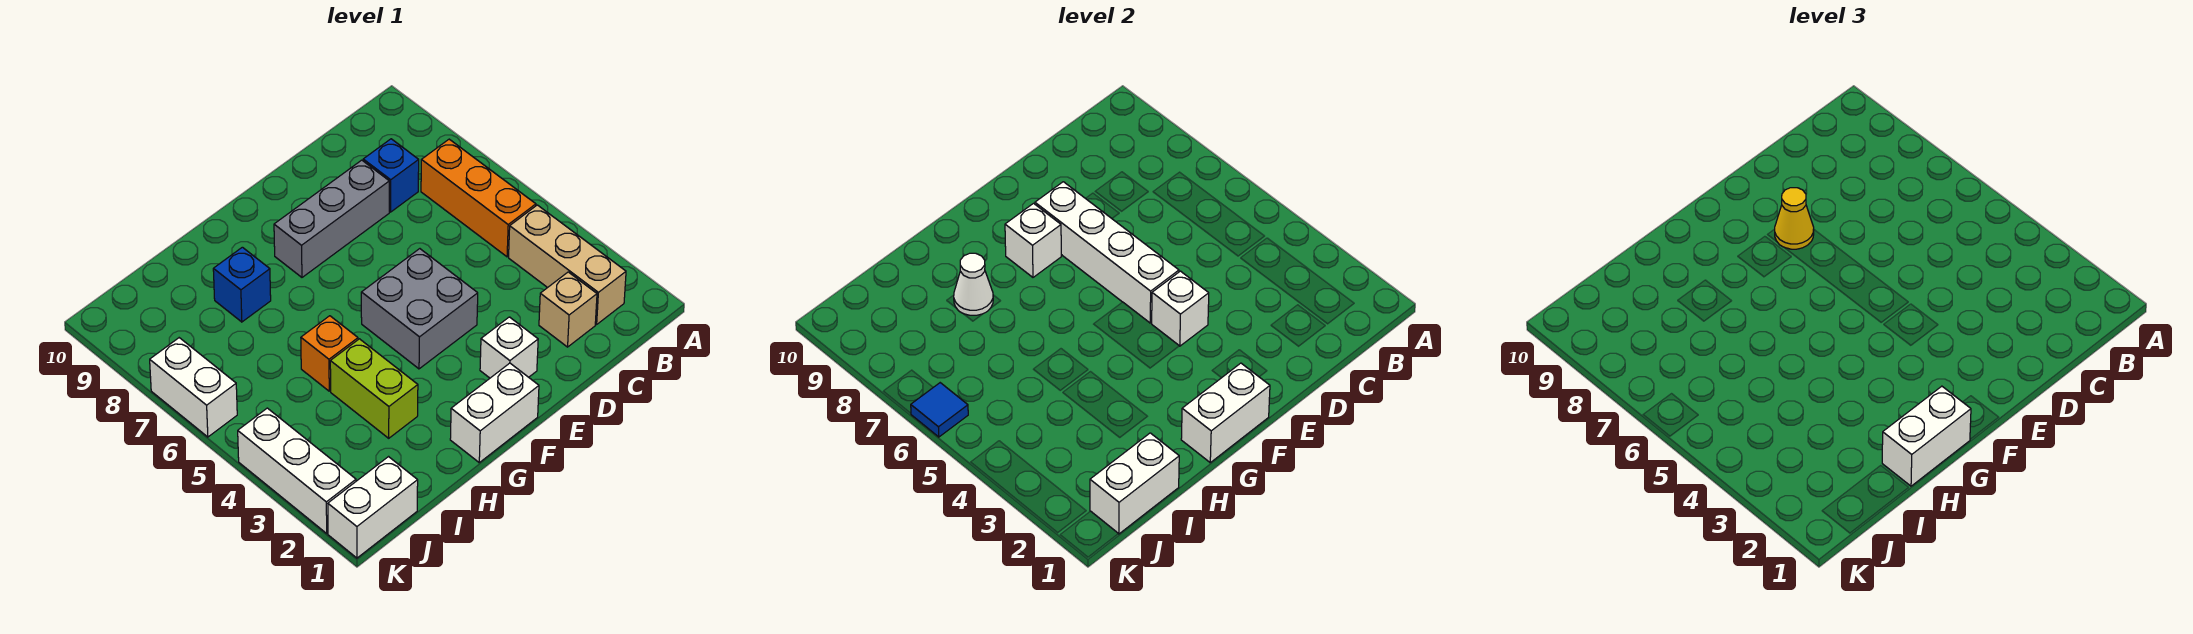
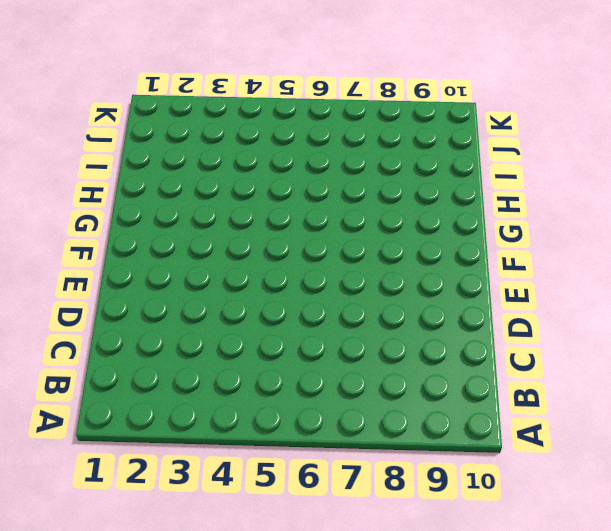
none -> tan 1x3 brick [509,205,626,324]
none -> orange 1x3 brick [421,139,536,257]
none -> tan 1x1 brick [539,272,597,347]

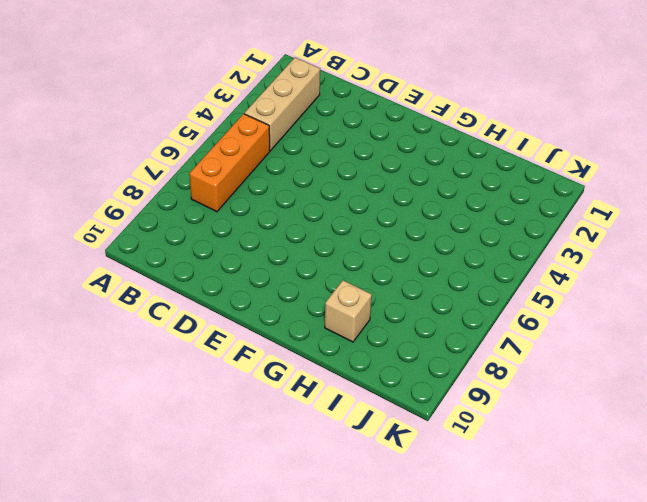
tan 1x1 brick [325,280,372,342] -> tan 1x1 brick moved to [539,272,597,347]
none -> blue 1x1 brick [363,139,419,212]
none -> grey 1x3 brick [274,160,389,277]
none -> white 1x1 brick [480,317,538,378]

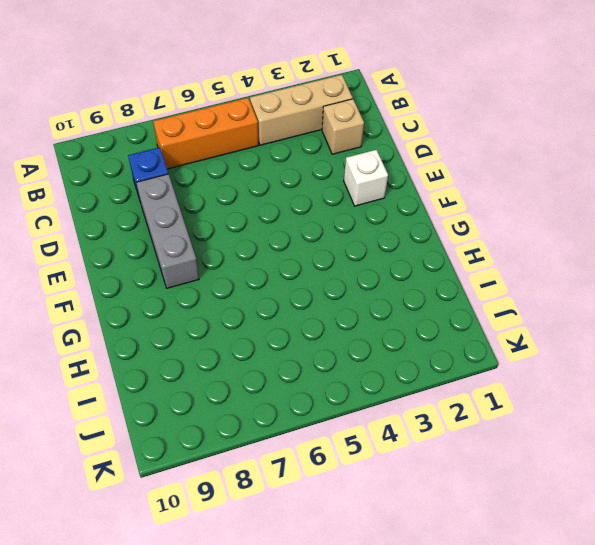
none -> grey 2x2 brick [361,249,478,369]
none -> white 1x2 brick [450,363,539,462]
none -> lime 1x2 brick [330,339,418,438]

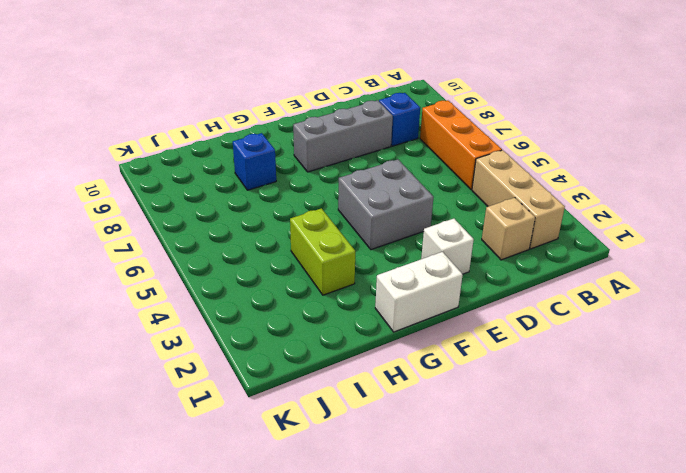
none -> orange 1x1 brick [301,316,358,391]
none -> white 1x2 brick [328,457,418,558]
none -> white 1x3 brick [238,408,356,533]

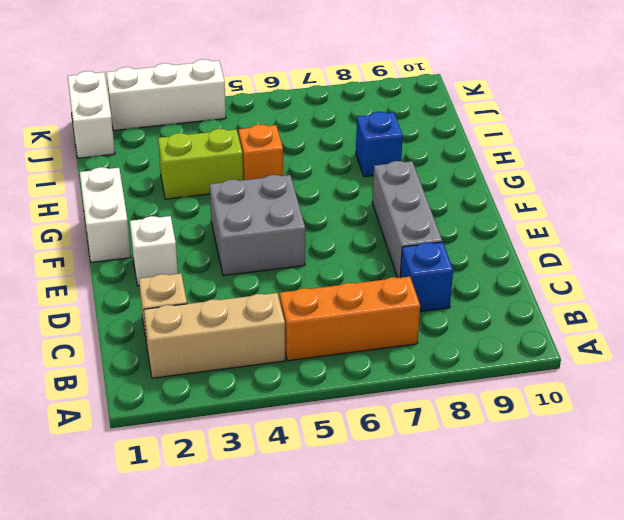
none -> white 1x2 brick [150,338,237,437]
none -> white 1x1 brick [1152,271,1209,346]
none -> white 1x4 brick [1035,182,1179,323]

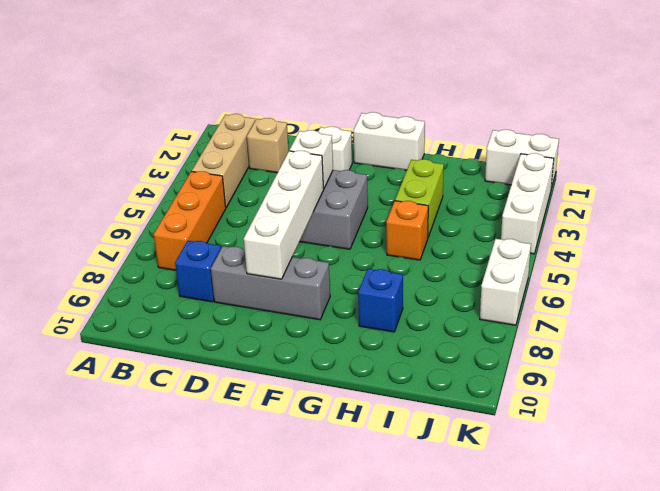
none -> white 1x2 brick [1181,363,1270,462]
none -> white 1x1 brick [1005,203,1061,277]
none -> white 1x1 cone [954,253,993,315]

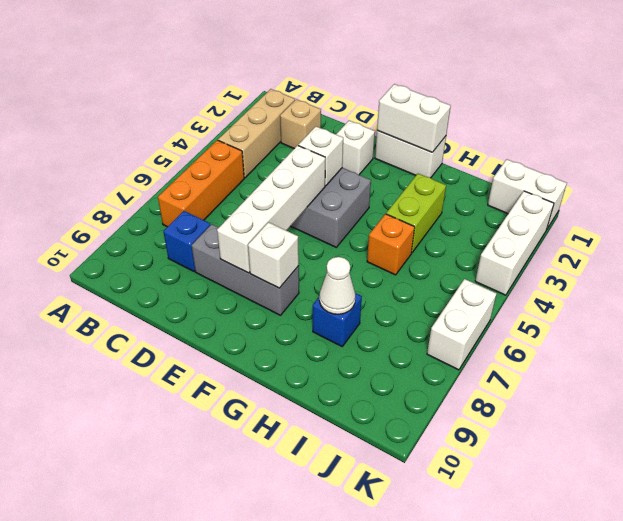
none -> white 1x2 brick [1090,433,1179,534]
none -> blue 1x1 tile [911,383,968,437]
none -> yellow 1x1 cone [1775,188,1814,249]

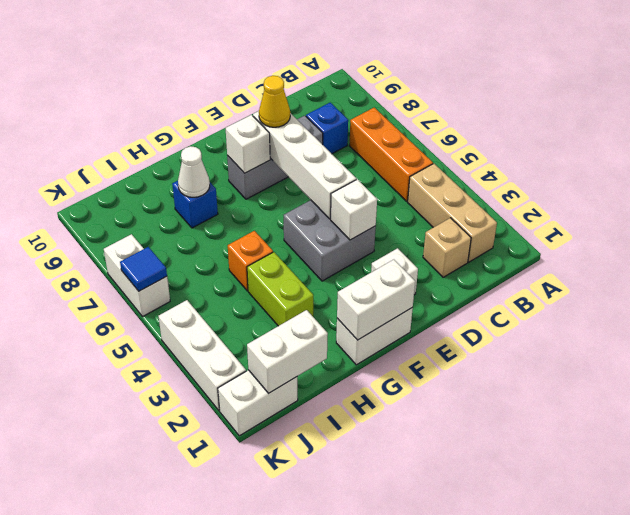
none -> white 1x2 brick [1882,386,1971,486]

